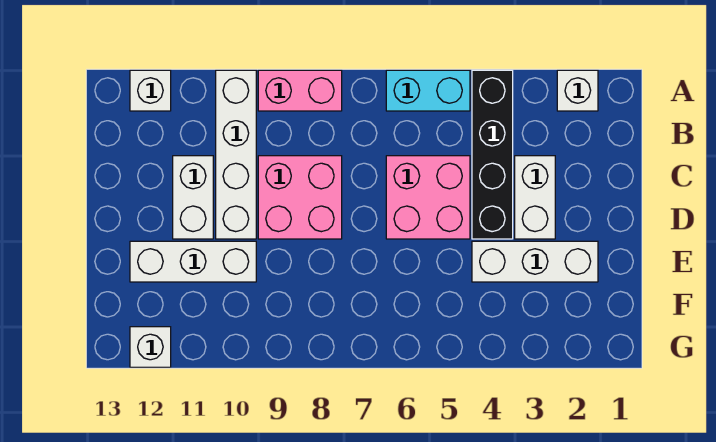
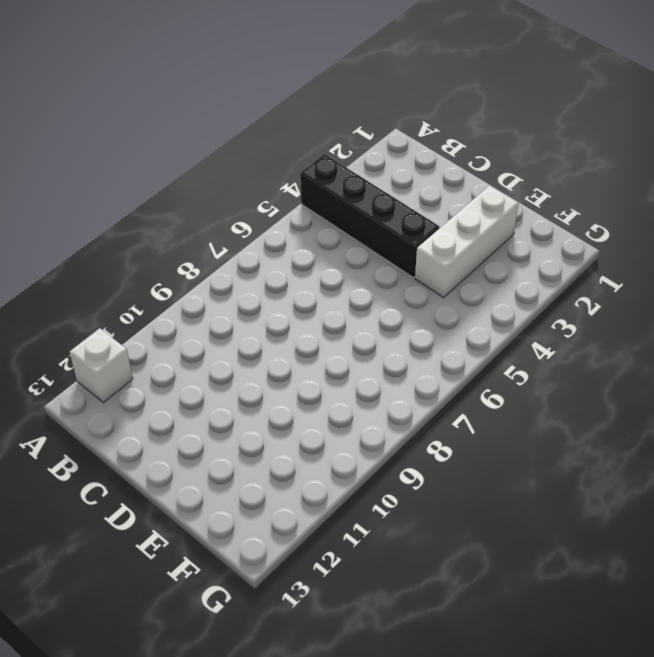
none -> white 1x1 brick [557,70,598,111]
none -> cyan 1x2 brick [386,70,470,111]
none -> pink 1x2 brick [258,70,342,111]

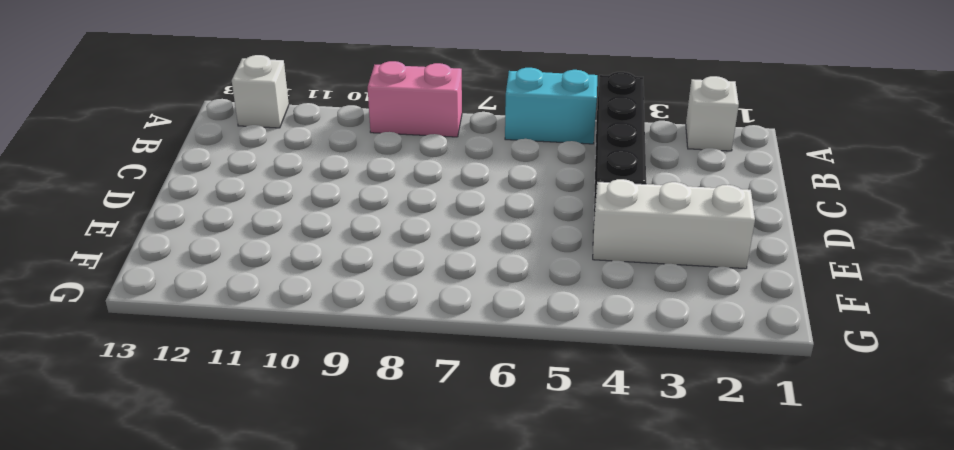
none -> white 1x4 brick [216,70,256,239]
none -> white 1x2 brick [515,156,555,239]
none -> pink 2x2 brick [386,156,470,239]

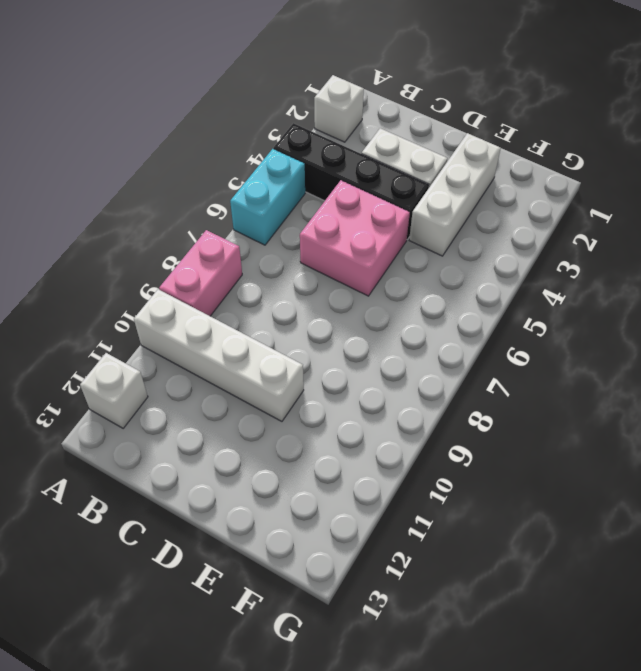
none -> pink 2x2 brick [258,156,342,239]
none -> white 1x2 brick [173,156,213,239]
none -> white 1x3 brick [130,241,256,282]

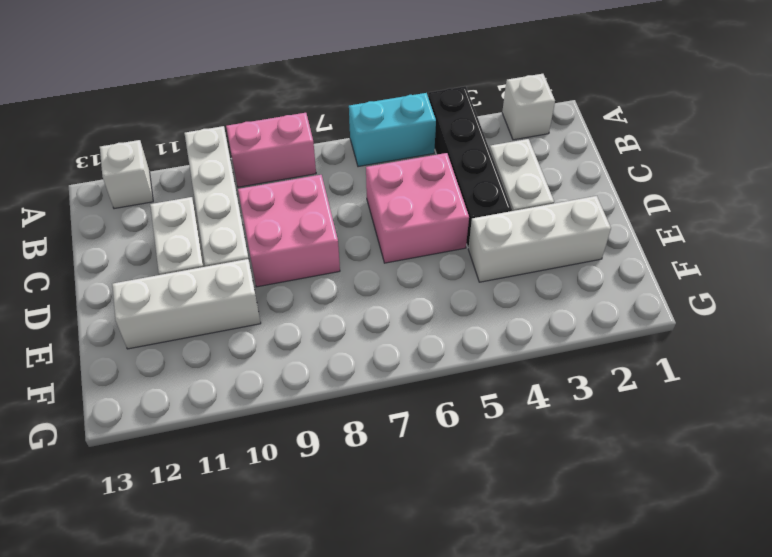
none -> white 1x1 brick [130,327,171,367]

